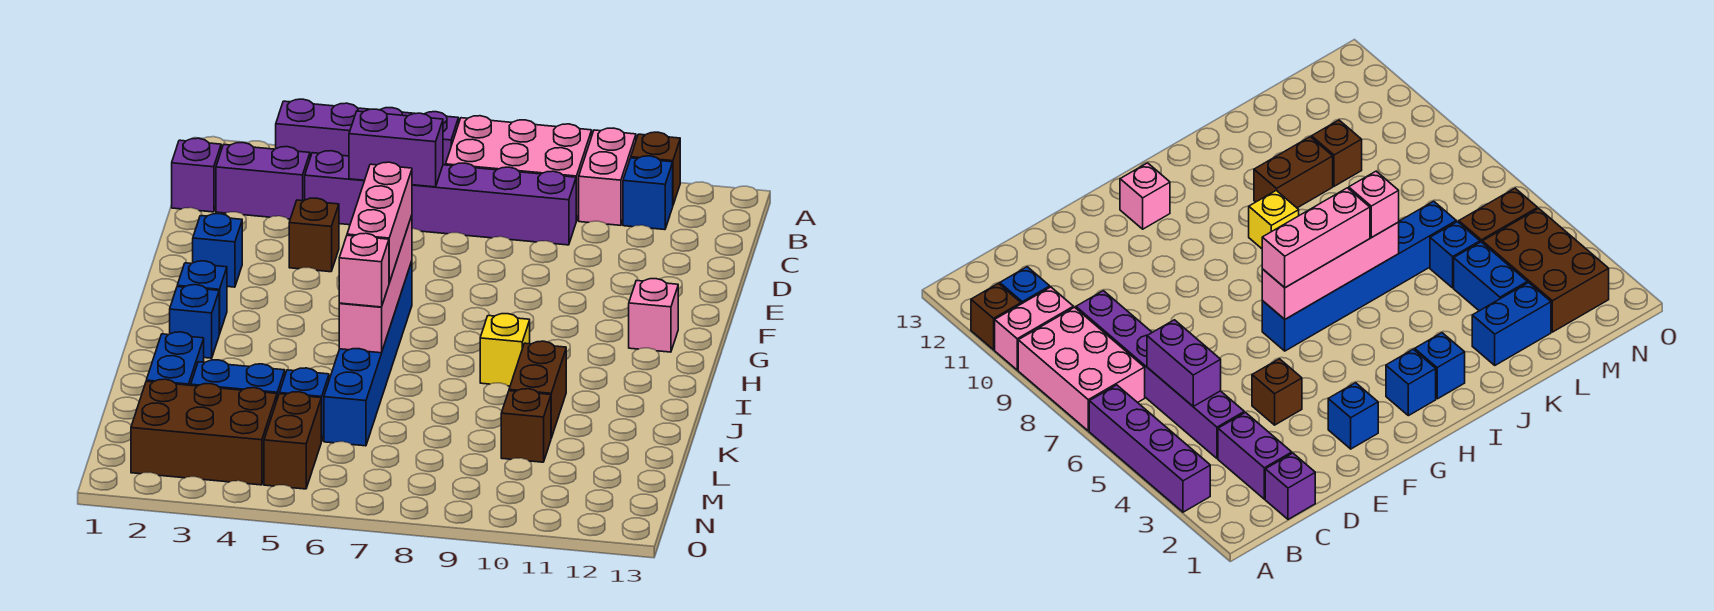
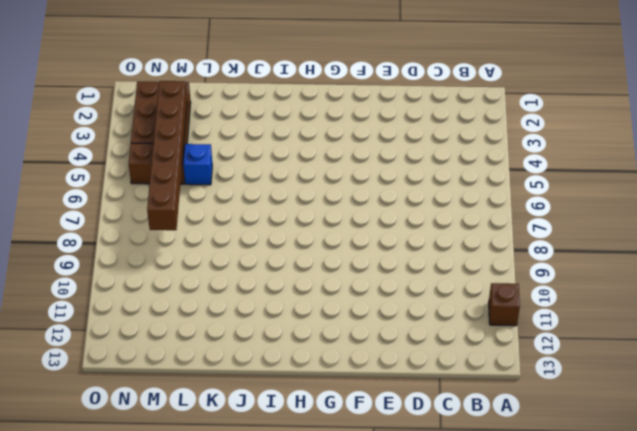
brown 1x6 brick [147,81,187,230] -> none
none -> purple 1x4 brick [276,99,459,165]
none -> pink 2x3 brick [446,116,592,221]
none -> pink 1x2 brick [579,128,636,225]

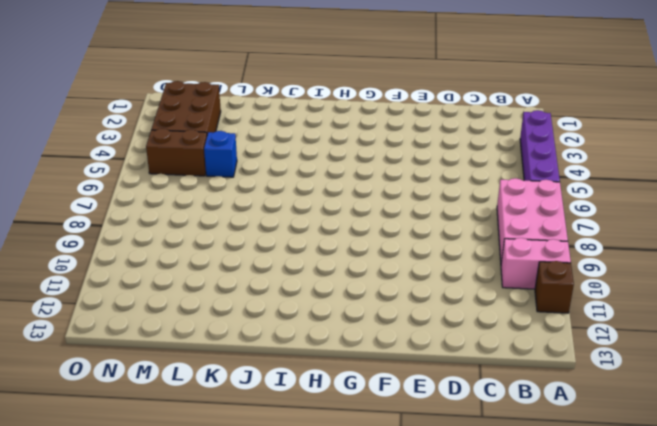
none -> blue 1x1 brick [623,156,673,230]
none -> purple 1x1 brick [172,138,221,212]
none -> purple 1x2 brick [216,143,310,219]

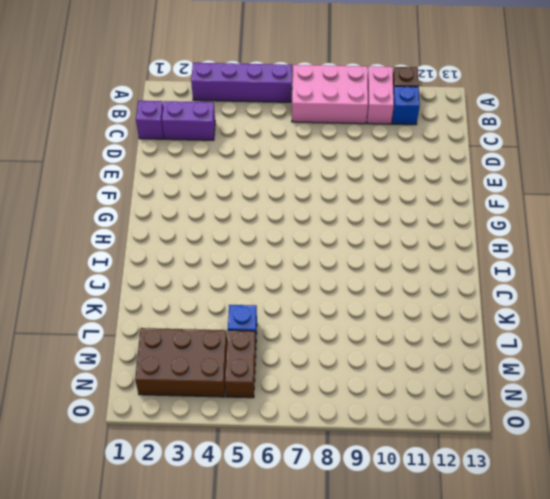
none -> purple 1x6 brick [305,151,576,245]
none -> brown 1x1 brick [289,198,339,272]
none -> blue 1x1 brick [193,214,242,287]

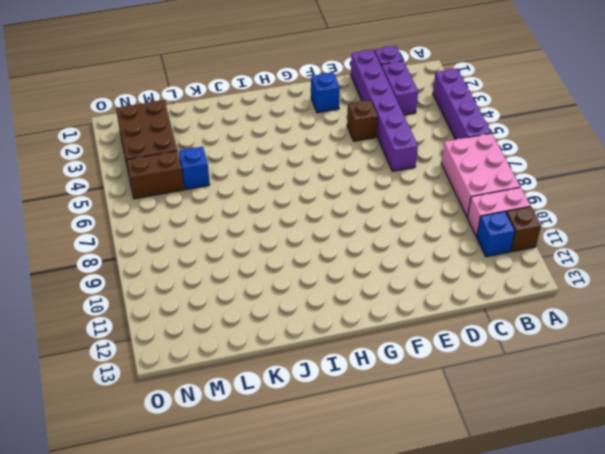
purple 1x6 brick [351,50,418,171] -> purple 1x6 brick moved to [305,151,576,245]
none -> blue 1x6 brick [324,261,412,446]
none -> pink 1x1 brick [629,279,678,352]
none -> blue 1x1 brick [177,261,227,334]

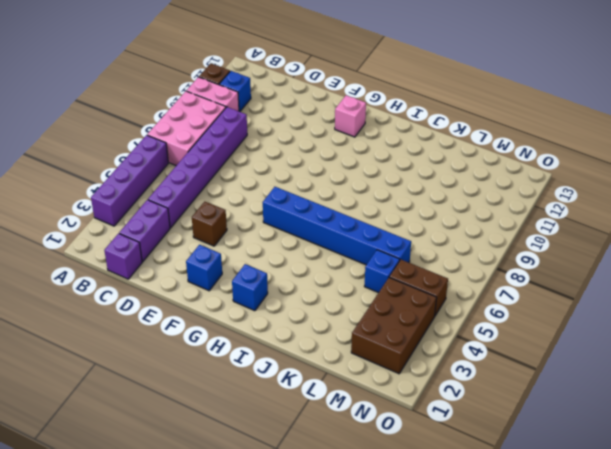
none -> blue 1x1 brick [170,285,219,358]
none -> yellow 1x1 brick [480,314,530,386]
none -> brown 1x2 brick [509,341,566,438]

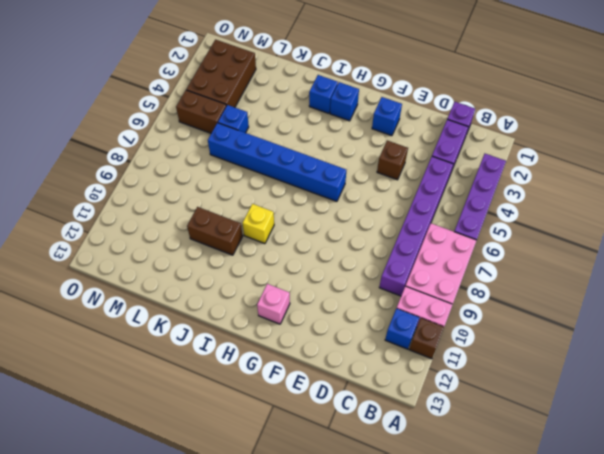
none -> blue 1x2 brick [146,332,204,385]
none -> blue 1x2 brick [191,360,285,398]
none -> brown 1x1 brick [501,389,551,462]

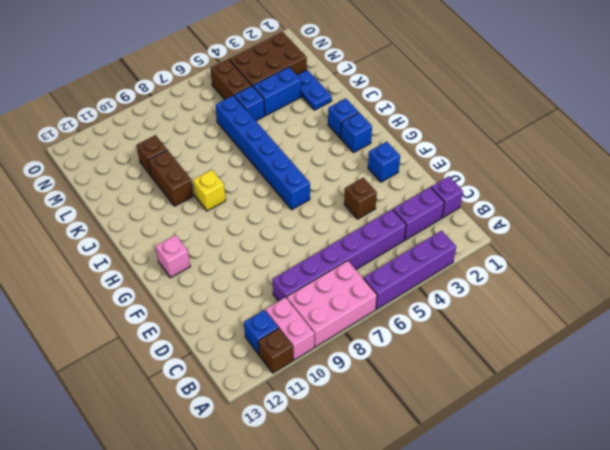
blue 1x2 plate [297,70,332,110] -> blue 1x2 brick [146,332,204,385]
none -> purple 1x2 brick [349,109,443,187]
none -> pink 1x4 brick [339,216,412,353]
none -> pink 1x3 brick [347,162,412,283]

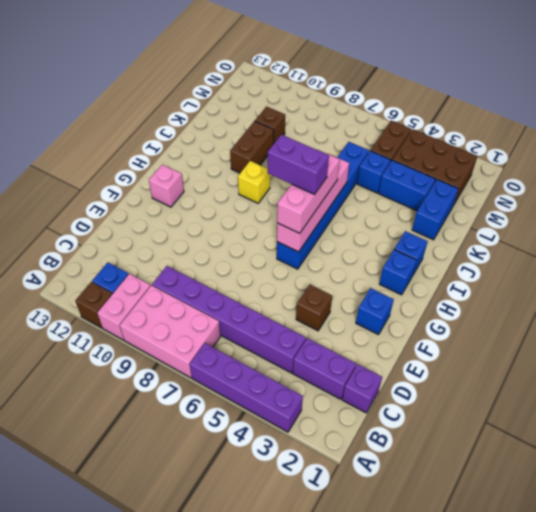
purple 1x2 brick [268,135,329,195] -> purple 1x2 brick moved to [349,109,443,187]
none -> pink 1x1 brick [339,233,389,307]

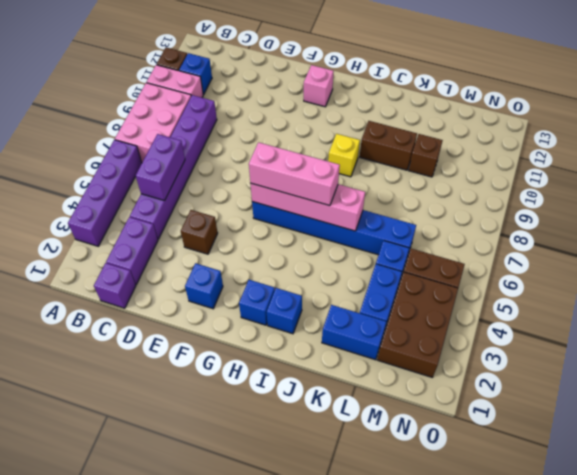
none -> pink 1x1 brick [339,233,389,307]

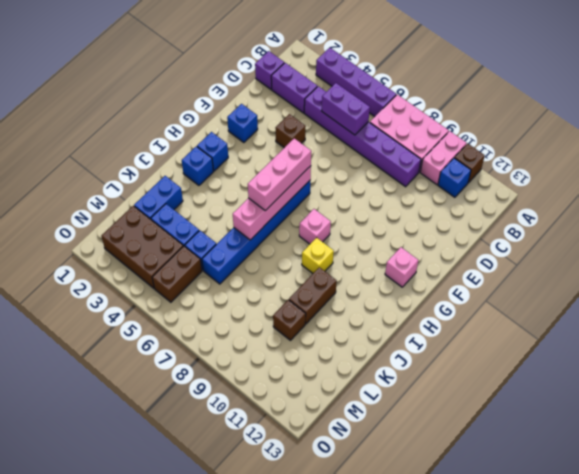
pink 1x1 brick [299,209,331,244] -> pink 1x1 brick moved to [339,233,389,307]

